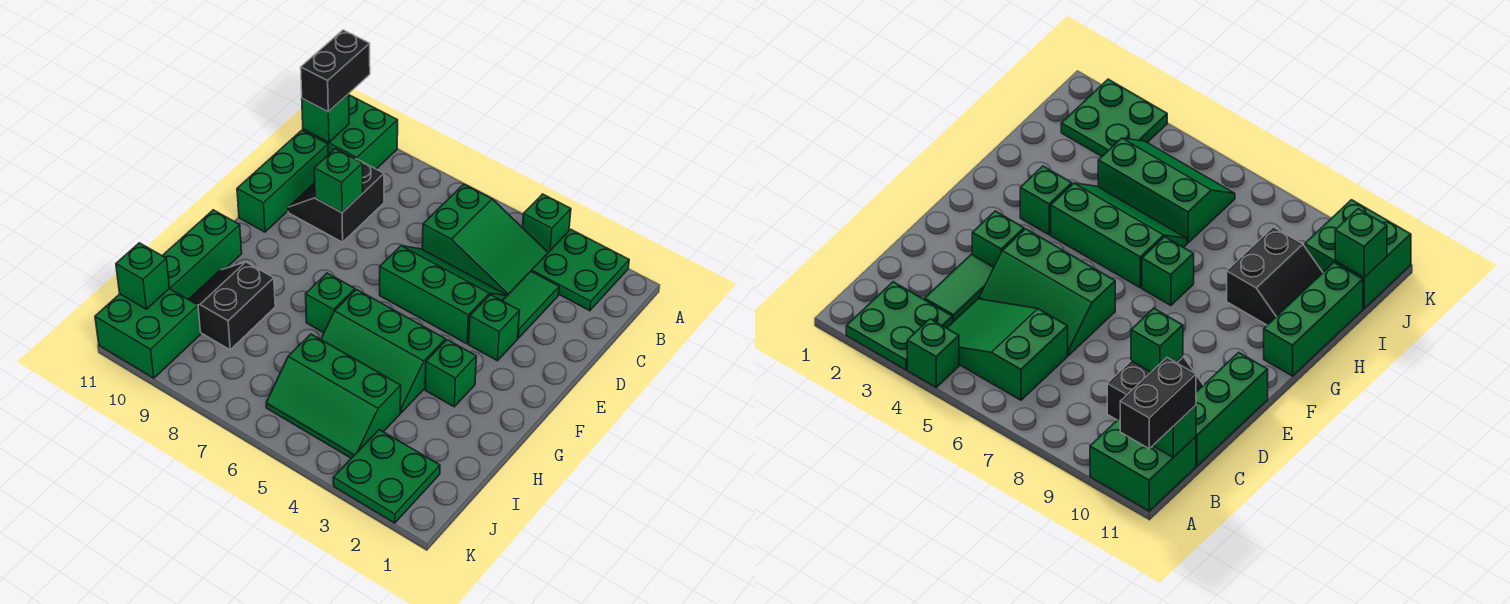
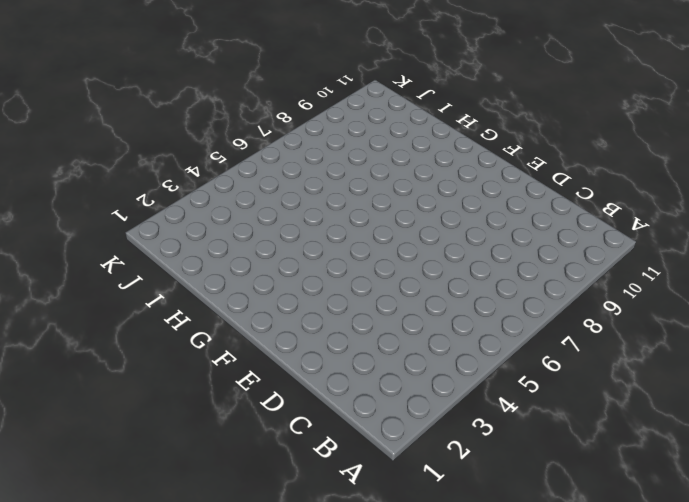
none -> green 2x2 plate [532,229,629,311]
none -> green 1x1 brick [523,194,571,252]
none -> green 2x2 brick [303,95,398,169]

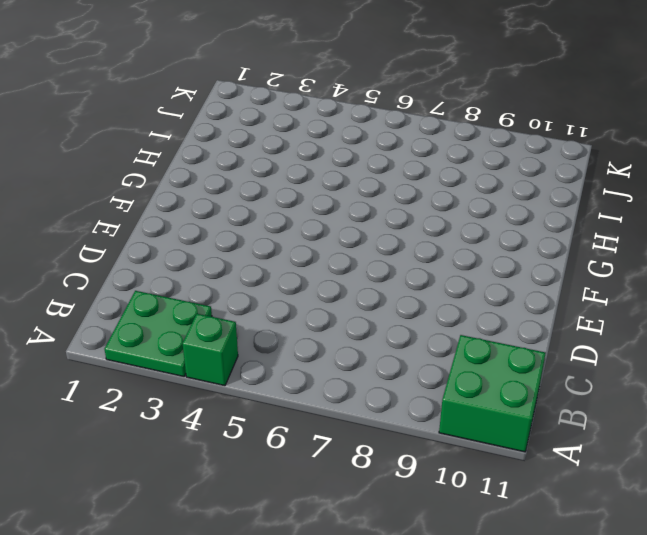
none -> green 2x3 slope [422,184,548,295]
none -> green 1x2 tile [502,271,559,338]
none -> black 2x2 slope [288,159,384,242]

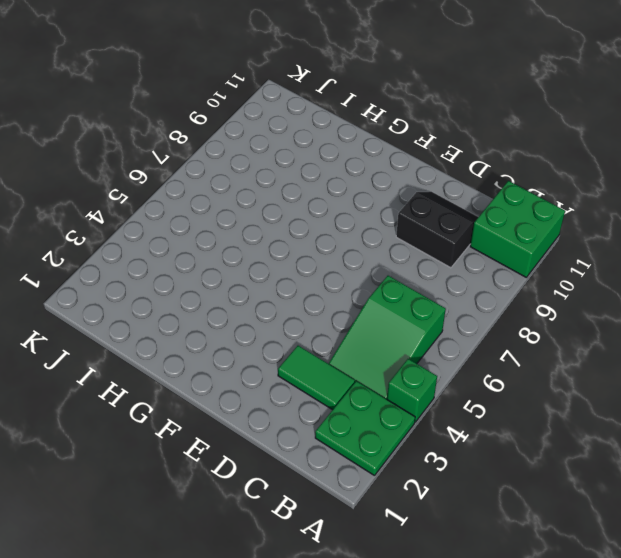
none -> green 1x3 brick [237,130,328,232]
none -> green 2x3 slope [380,246,507,344]
none -> green 1x1 brick [469,295,519,361]

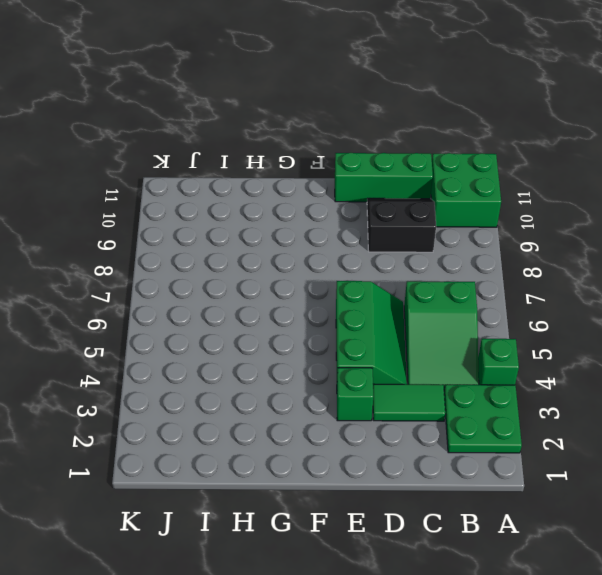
none -> green 1x1 brick [425,340,476,407]
none -> green 2x3 slope [321,289,446,413]
none -> green 1x1 brick [306,273,355,333]

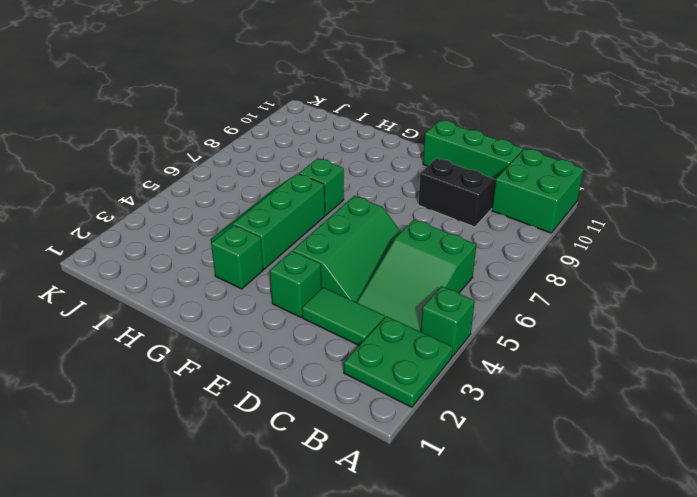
none -> green 1x3 brick [162,210,242,299]
none -> black 2x2 slope [188,262,275,350]
none -> green 2x3 slope [266,334,401,458]

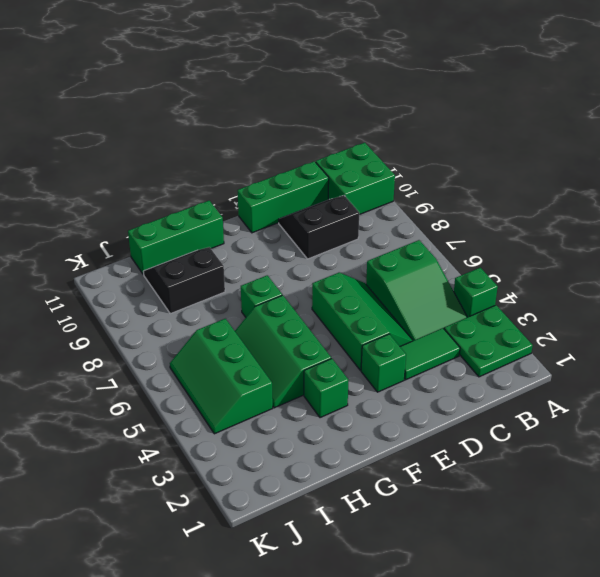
none -> green 2x2 plate [333,430,440,523]
none -> green 2x2 brick [95,289,201,378]
none -> green 1x1 brick [302,94,349,143]

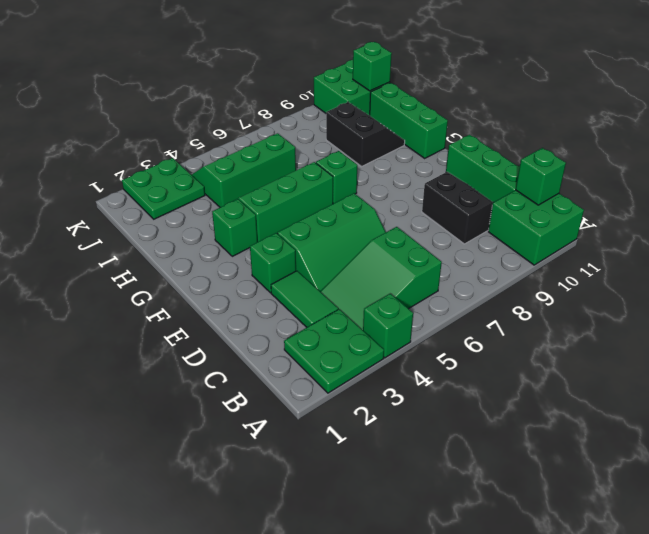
none -> green 1x1 brick [314,149,363,213]
none -> black 1x2 brick [301,30,370,112]

